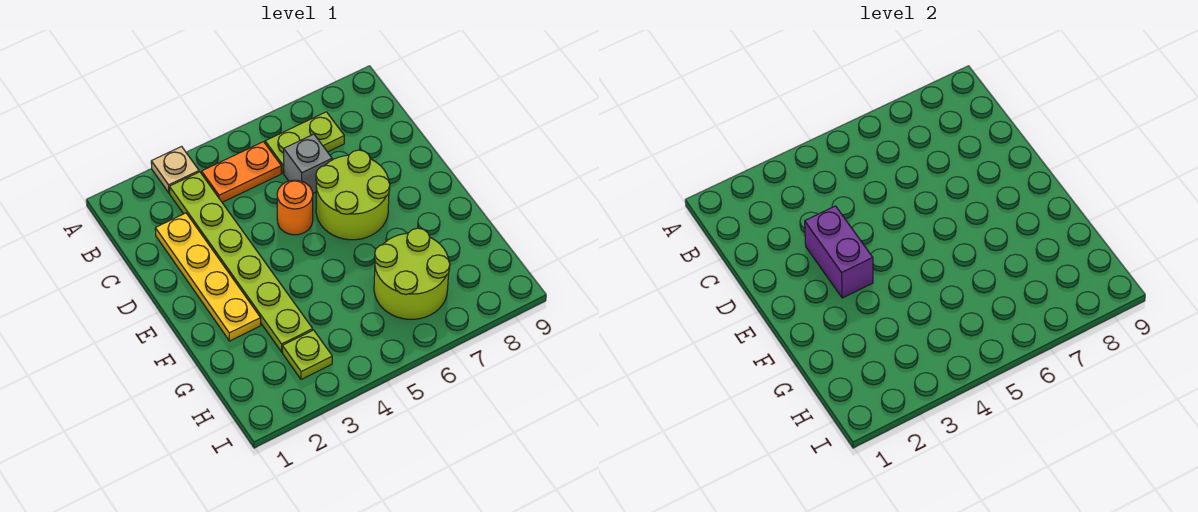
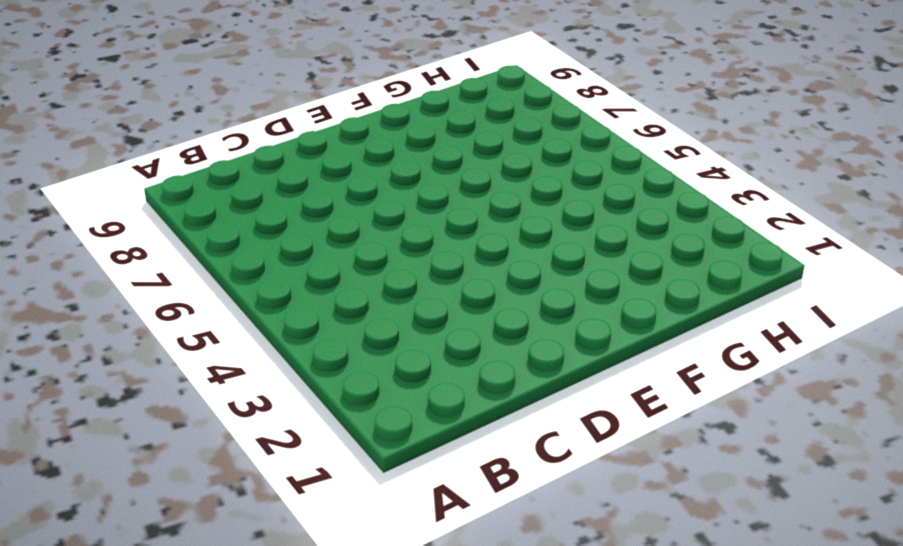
none -> tan 1x1 plate [151,146,199,193]
none -> lime 1x6 plate [169,172,313,352]

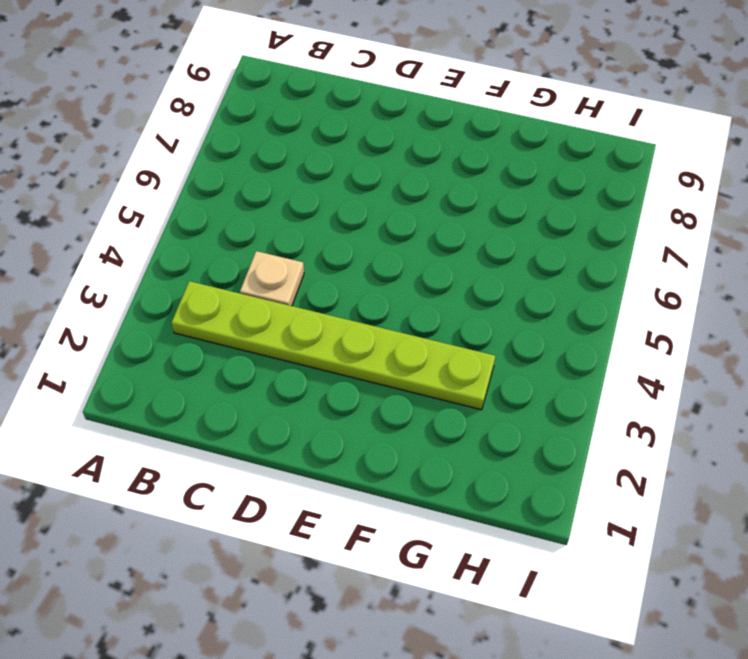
tan 1x1 plate [240,251,304,306] -> tan 1x1 plate moved to [151,146,199,193]
none -> orange 1x2 plate [202,142,281,202]
none -> lime 1x2 plate [265,112,344,173]

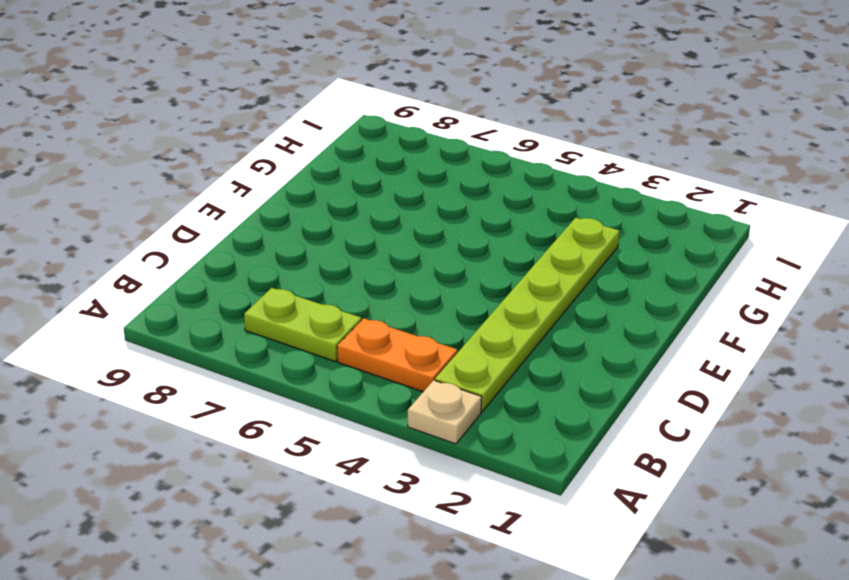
none -> yellow 1x4 plate [155,213,261,341]
none -> grey 1x1 brick [284,134,332,193]

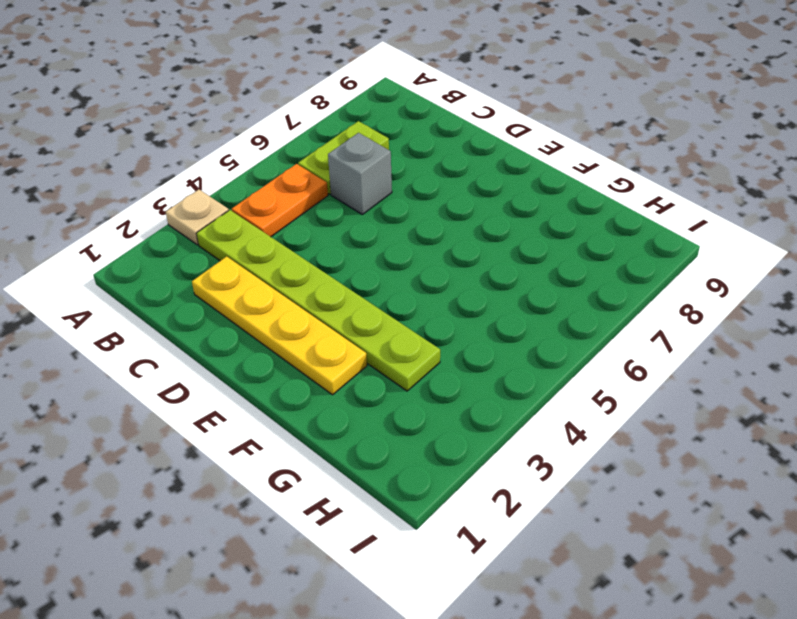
none -> orange 1x1 round brick [277,180,313,235]
none -> lime 2x2 round brick [316,150,390,240]

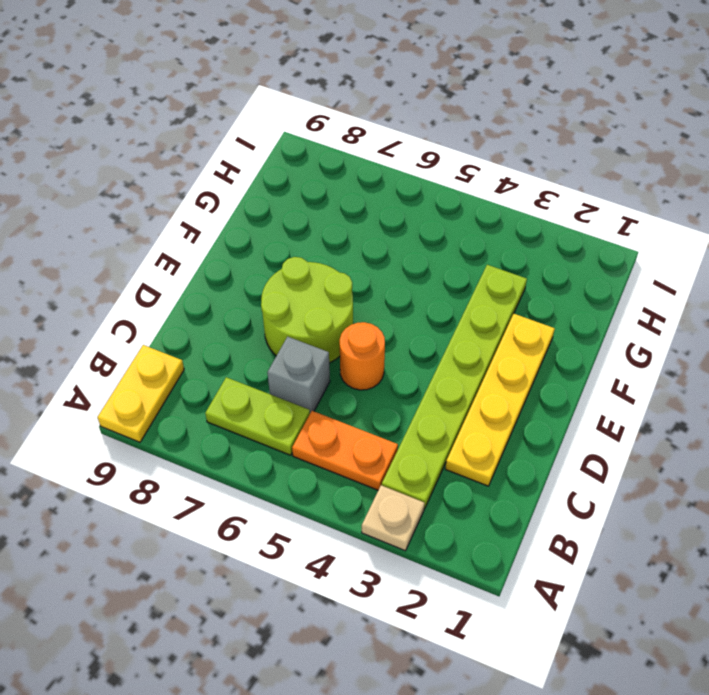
yellow 1x2 plate [98,345,184,442] -> none
none -> lime 2x2 round brick [374,228,450,319]
none -> lime 1x1 plate [282,330,332,380]

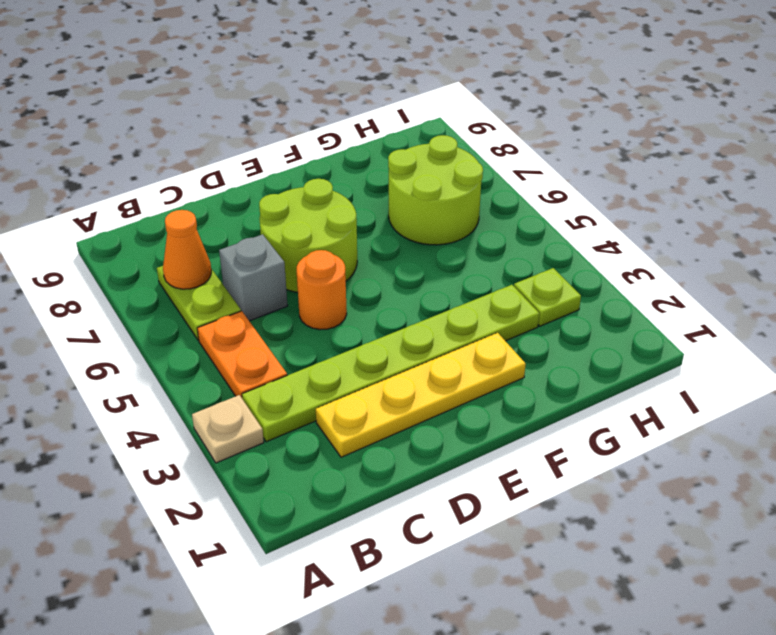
orange 1x1 cone [163,210,211,289] -> none
none -> purple 1x2 brick [805,206,873,298]

